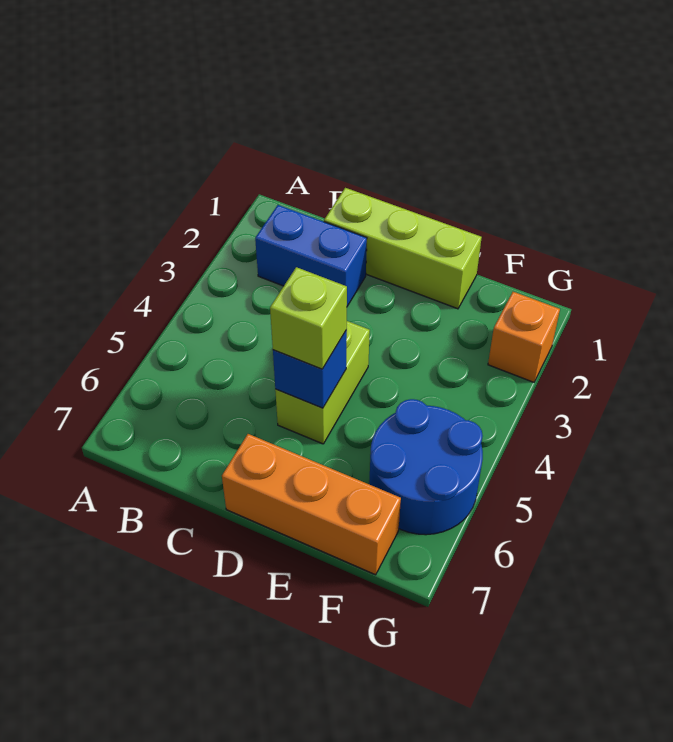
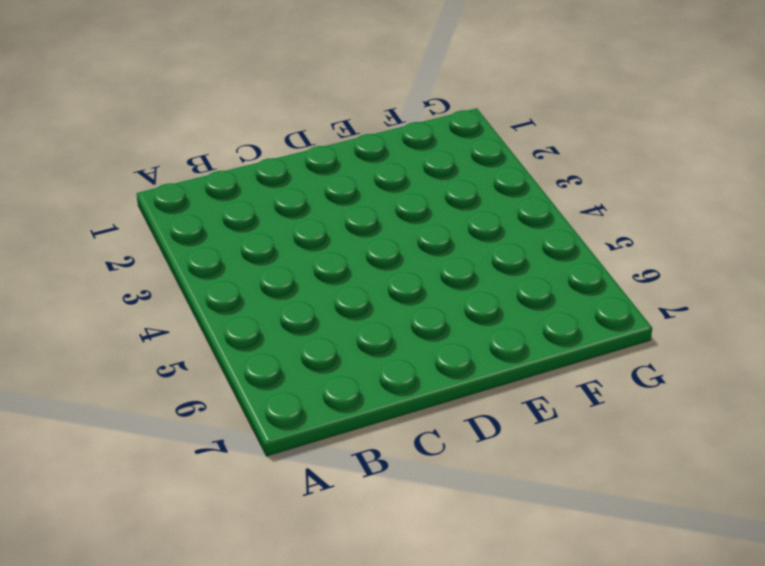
none -> blue 1x2 brick [255,205,367,306]
none -> lime 1x3 brick [324,188,482,309]

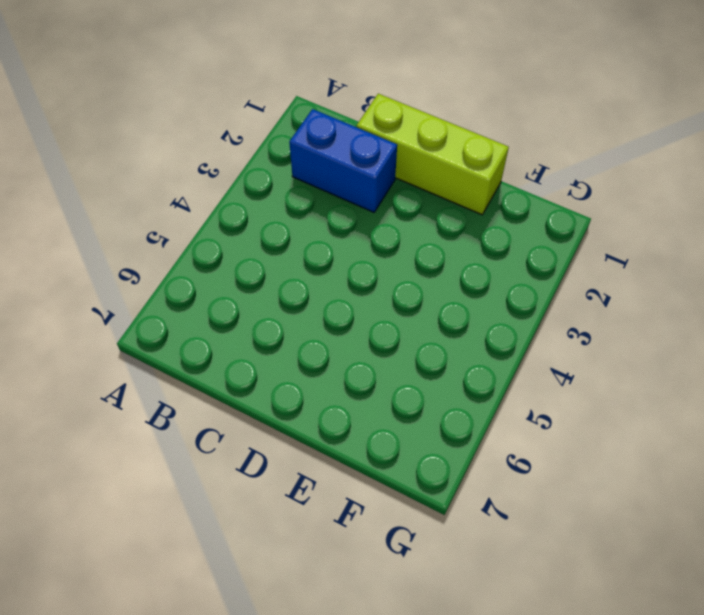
none -> lime 1x2 brick [275,321,370,444]
none -> orange 1x3 brick [222,434,401,575]

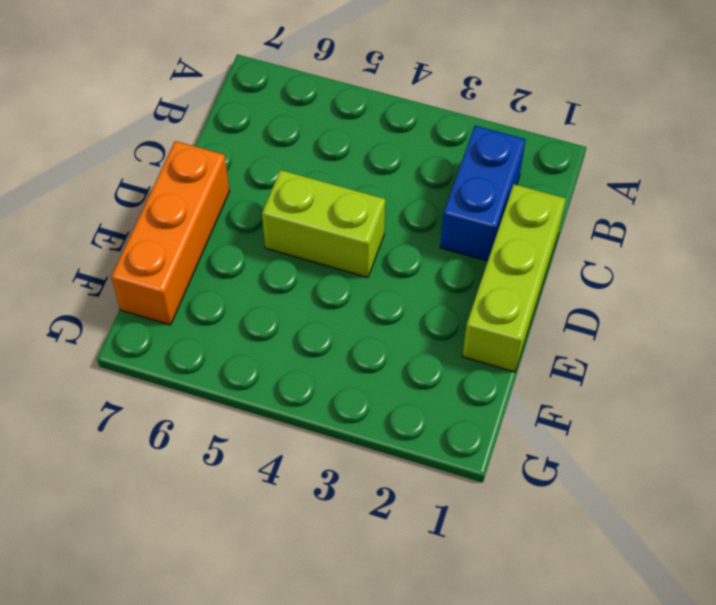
none -> blue 2x2 round brick [369,399,483,535]
none -> orange 1x1 brick [488,292,560,382]

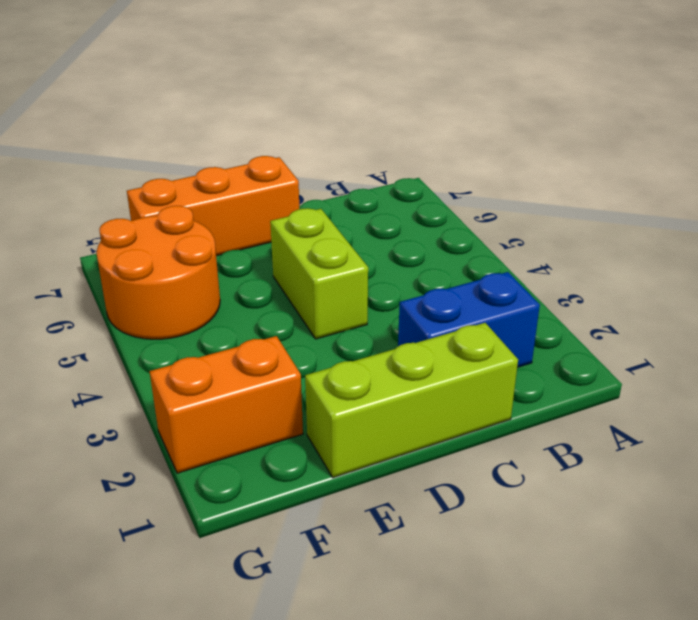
orange 1x2 brick [150,336,303,473] -> orange 1x1 brick [488,292,560,382]
orange 2x2 round brick [97,206,220,339] -> blue 2x2 round brick [369,399,483,535]
none -> blue 1x1 brick [273,330,347,408]
none -> lime 1x1 brick [270,267,347,369]

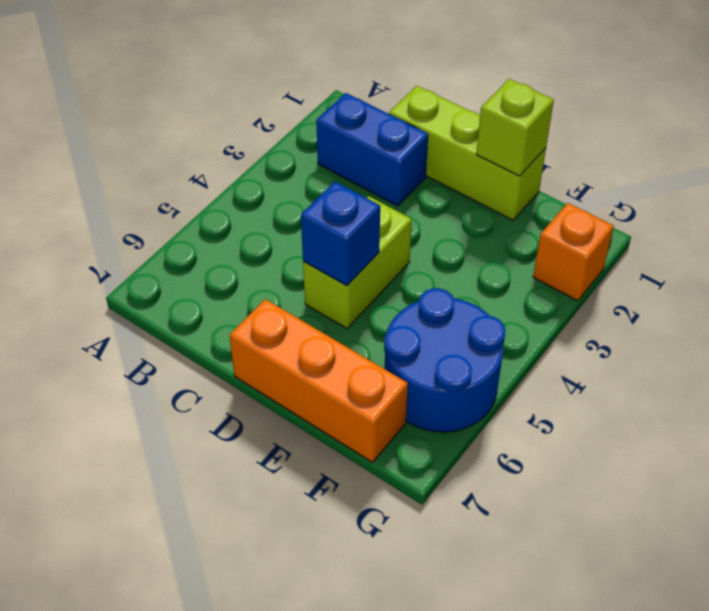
lime 1x1 brick [476,79,554,176] -> lime 1x1 brick moved to [270,267,347,369]

